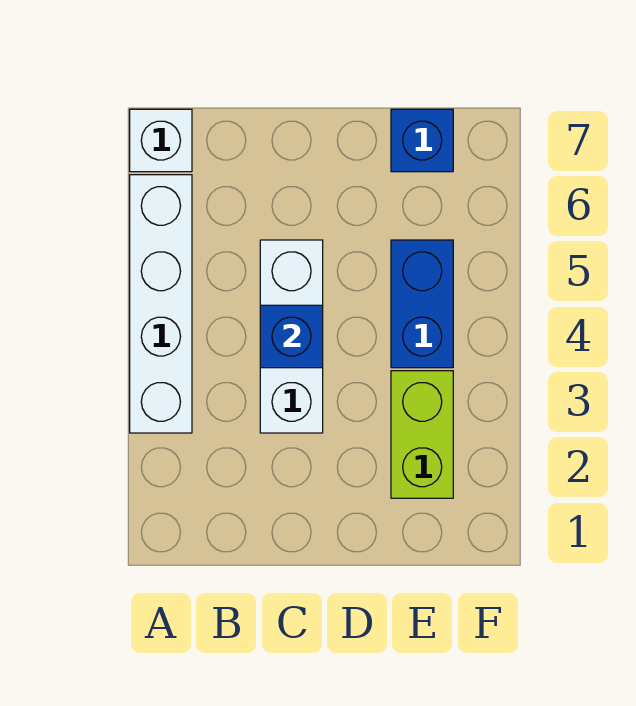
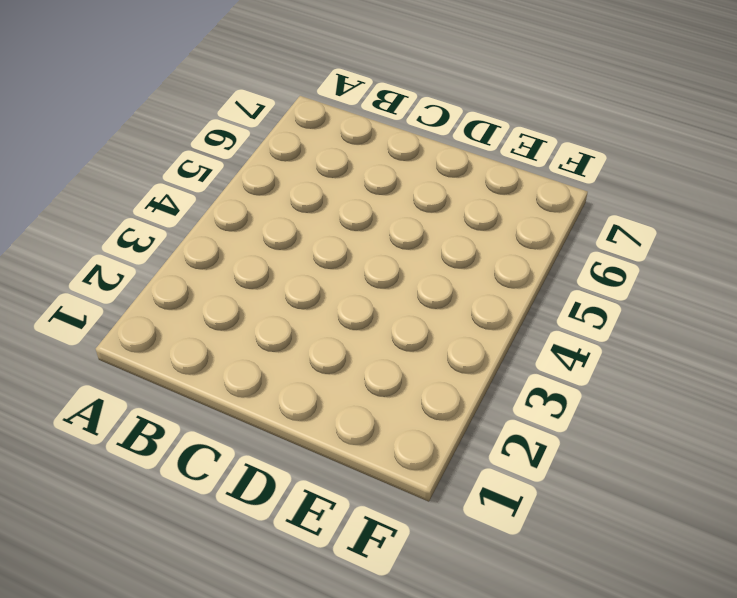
none -> white 1x4 brick [130,175,192,433]
none -> white 1x1 brick [130,109,192,172]

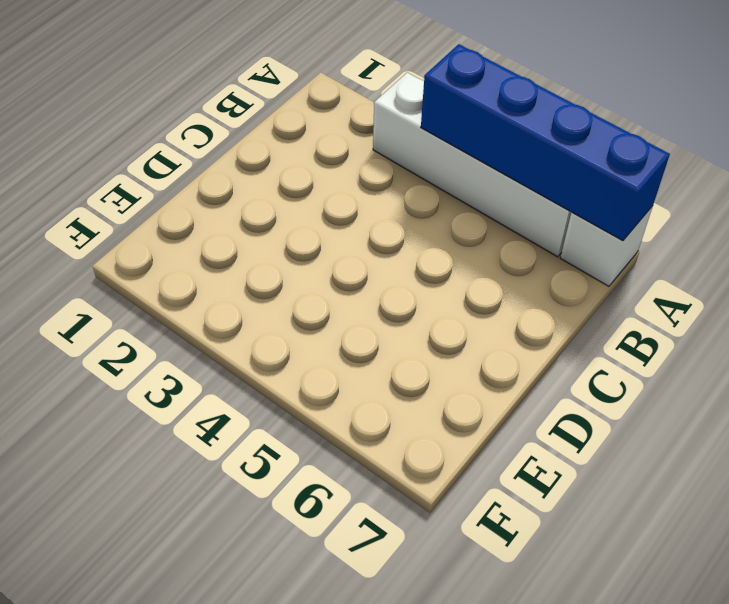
blue 1x4 brick [421,44,670,241] -> none
none -> white 1x3 brick [260,240,323,433]
none -> lime 1x2 brick [391,371,453,498]

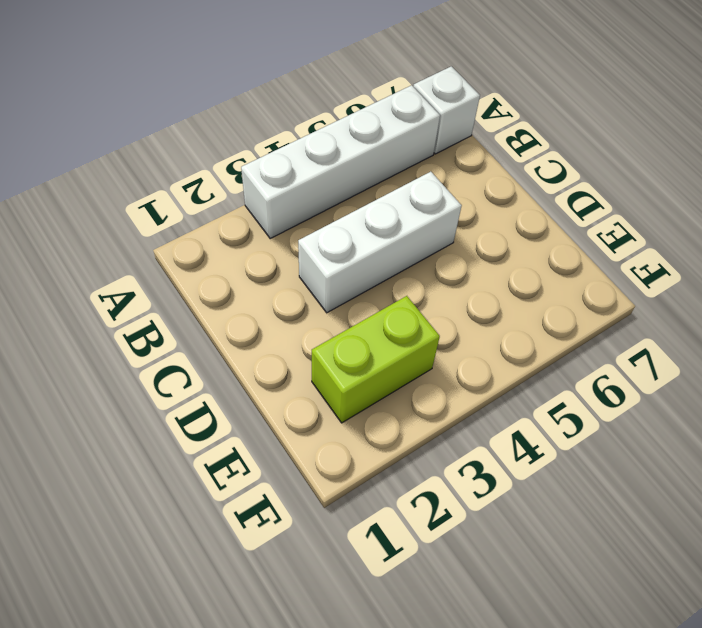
none -> blue 1x2 brick [391,240,453,368]
none -> blue 1x1 brick [391,109,453,172]

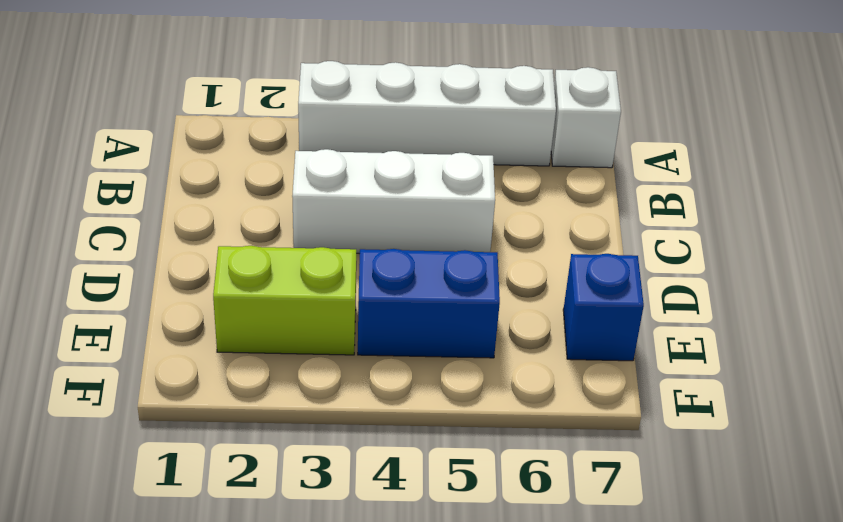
none -> blue 1x1 brick [260,305,323,368]

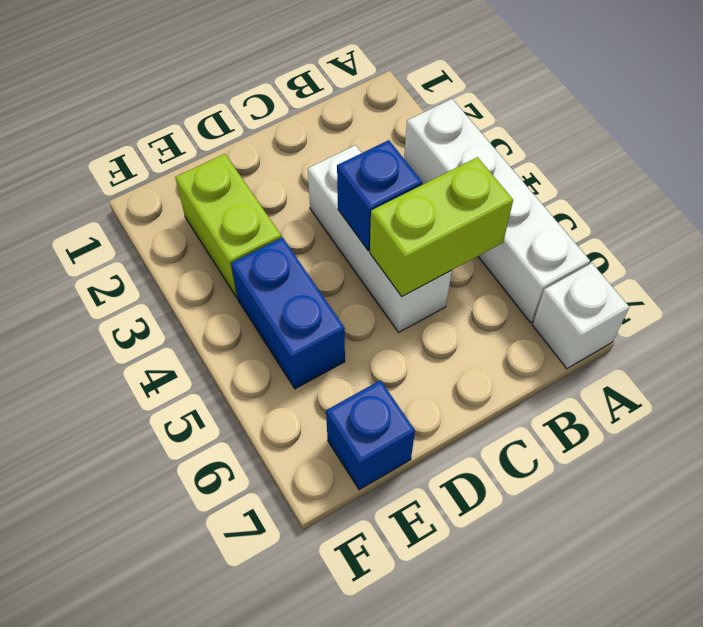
lime 1x2 brick [370,157,513,296] -> none

